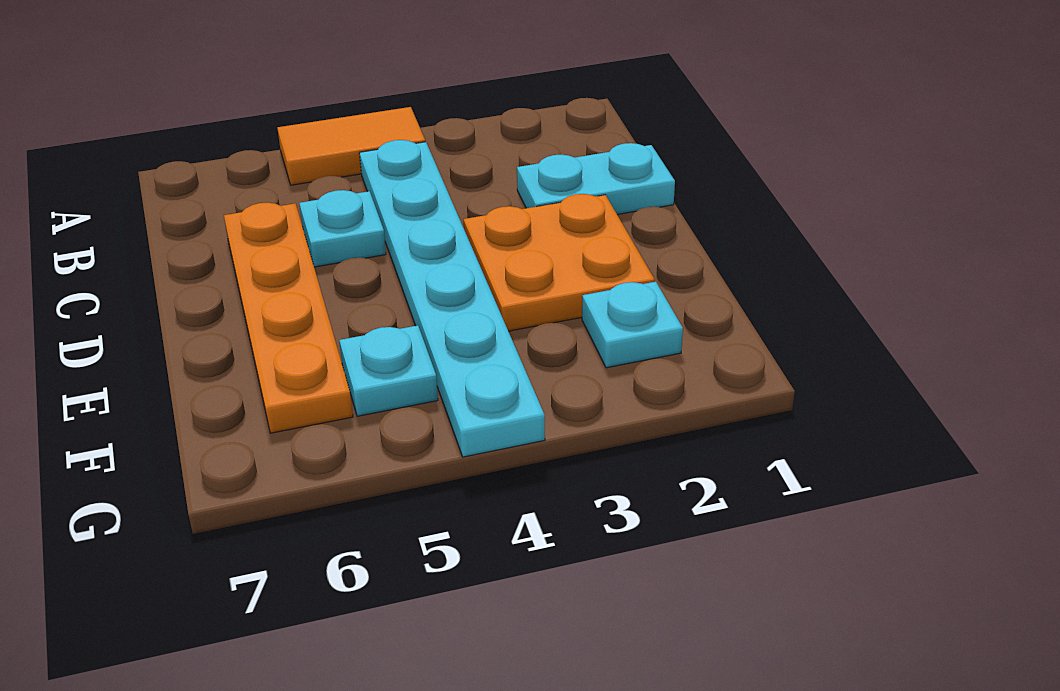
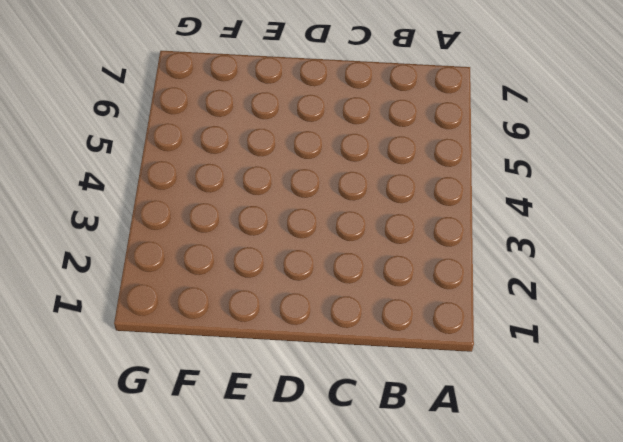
none -> orange 1x2 tile [277,107,425,185]
none -> cyan 1x6 plate [359,140,545,457]

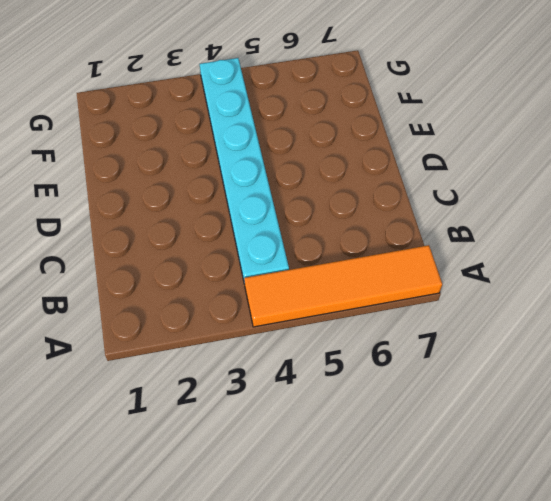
orange 1x4 tile [244,245,442,327] -> orange 1x2 tile [277,107,425,185]
none -> cyan 1x2 plate [517,143,675,215]
none -> cyan 1x1 plate [299,190,386,267]

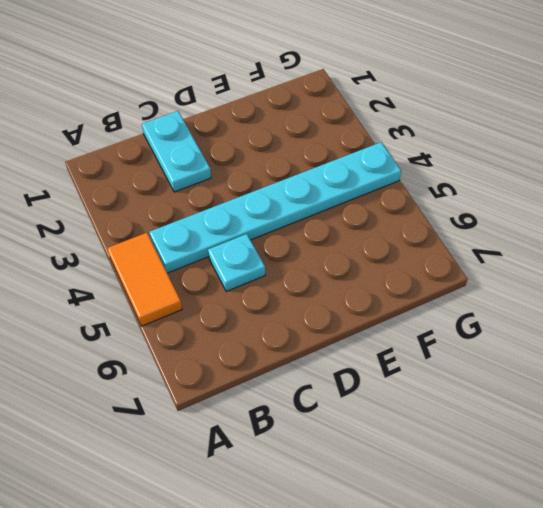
none -> orange 1x4 plate [224,202,353,433]
none -> orange 2x2 plate [463,194,655,331]

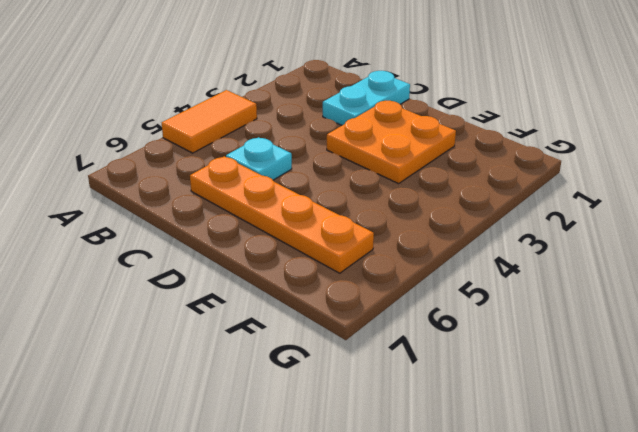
none -> cyan 1x6 plate [359,140,545,457]
none -> cyan 1x1 plate [582,282,683,368]

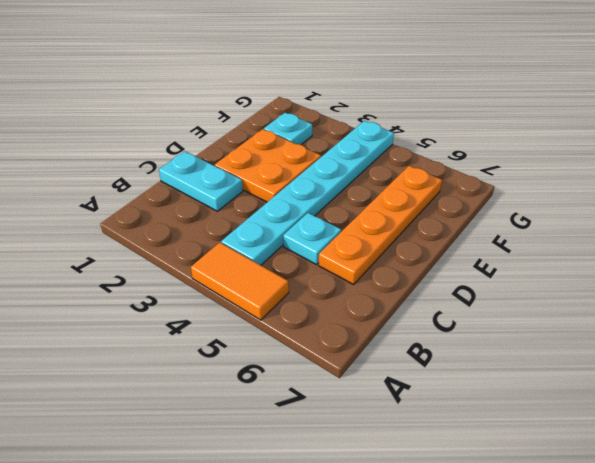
none -> cyan 1x1 plate [339,325,438,416]

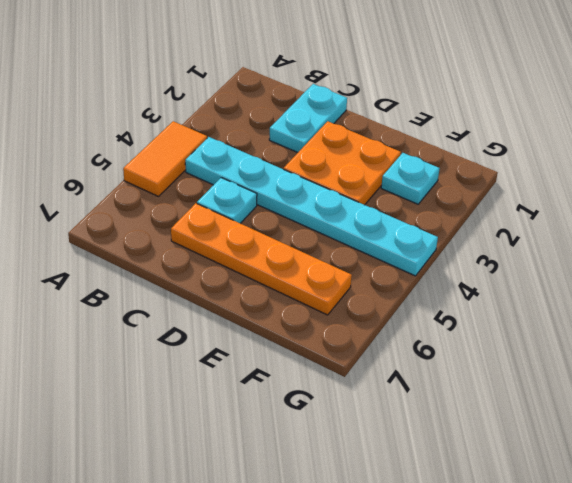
none -> cyan 1x1 plate [339,325,438,416]

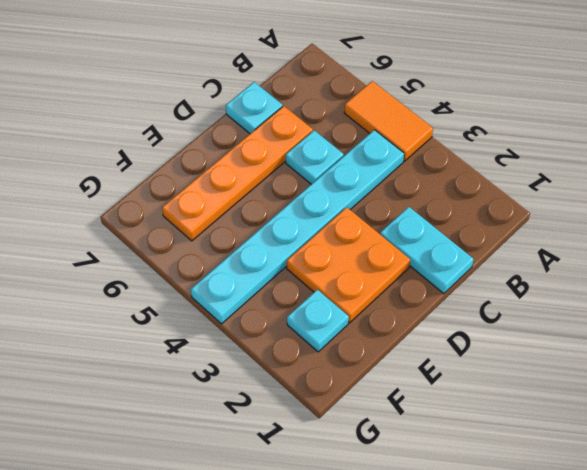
cyan 1x1 plate [226,82,282,134] -> cyan 1x1 plate moved to [339,325,438,416]

